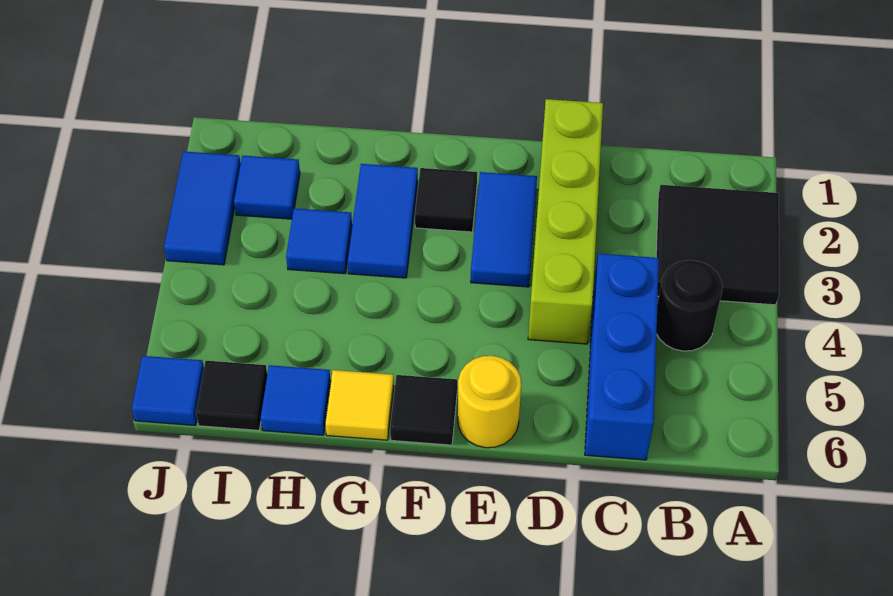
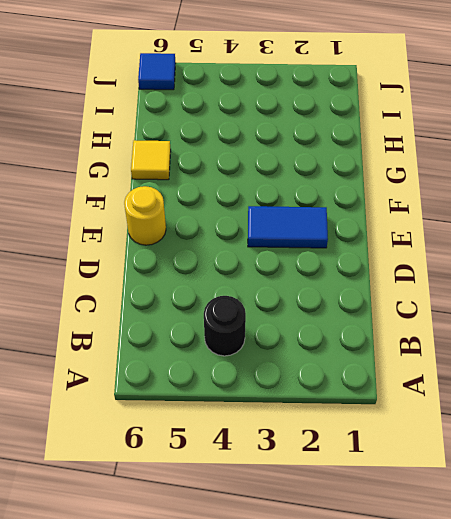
none -> black 2x2 tile [656,185,779,305]
none -> blue 1x3 brick [585,254,659,460]
none -> lime 1x4 brick [528,99,603,344]

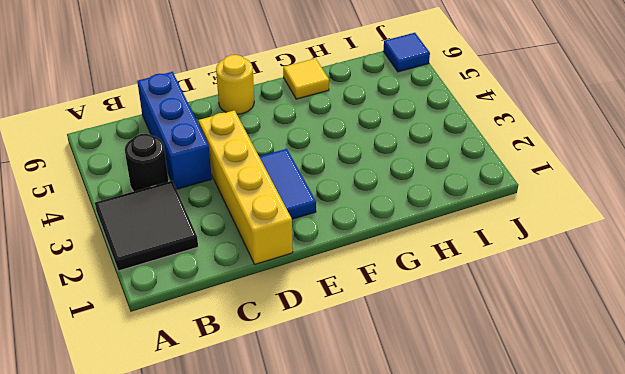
yellow 1x4 brick [198,110,293,264] -> lime 1x4 brick [528,99,603,344]
none -> black 1x1 tile [415,168,477,232]
none -> black 1x1 tile [390,375,457,445]
none -> blue 1x2 tile [347,164,418,278]

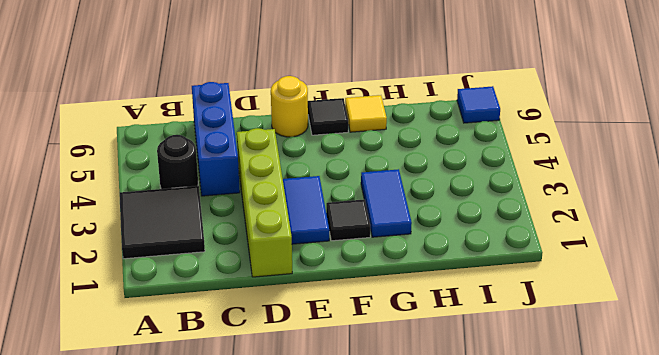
none -> blue 1x1 tile [286,208,352,274]
none -> blue 1x1 tile [261,365,331,435]
none -> blue 1x1 tile [234,156,300,219]

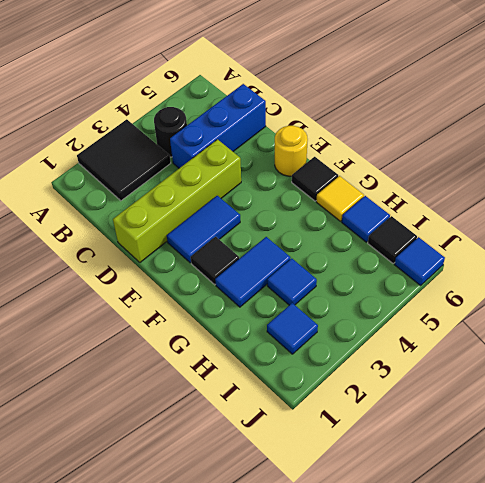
none -> blue 1x2 tile [164,151,241,265]

